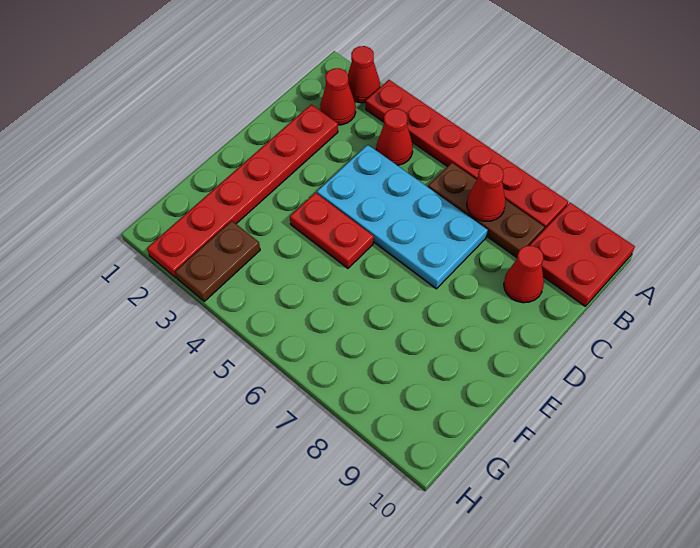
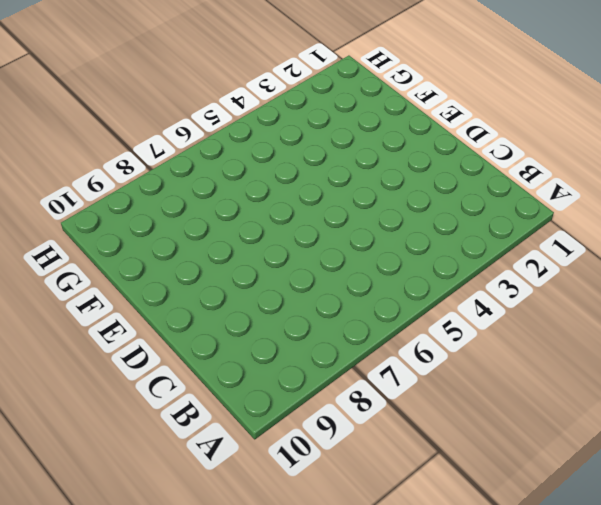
none -> red 1x1 cone [348,46,380,103]
none -> red 1x6 plate [366,80,568,229]
none -> red 2x2 plate [529,203,635,306]

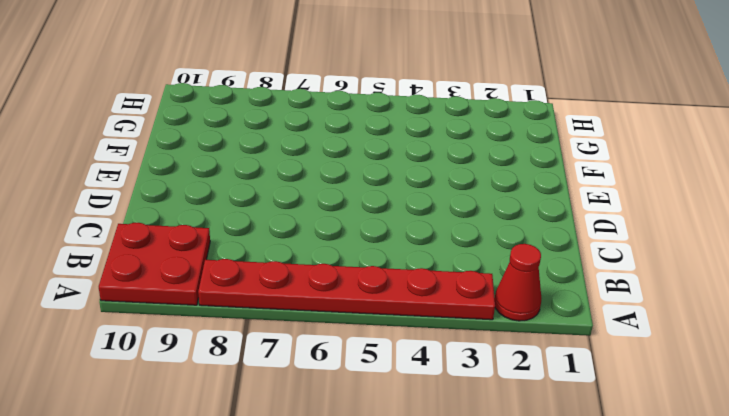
none -> red 1x1 cone [320,68,356,125]
none -> red 1x1 cone [376,109,413,165]
none -> brown 1x3 plate [428,163,544,258]

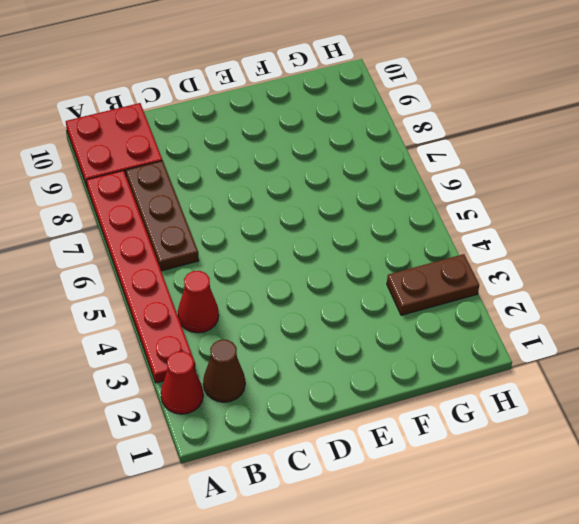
brown 1x1 cone [203,340,245,402] -> red 1x1 cone [320,68,356,125]
none -> red 1x6 plate [147,104,338,278]
none -> cyan 2x4 plate [317,145,488,289]
none -> red 1x1 cone [504,245,544,303]

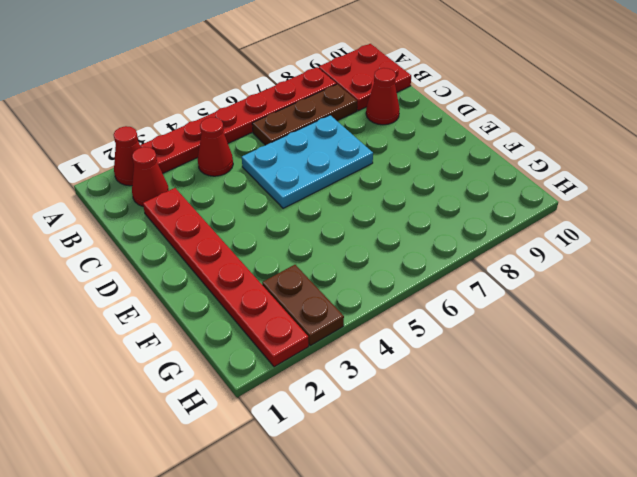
cyan 2x3 plate [242,115,373,208] -> cyan 2x4 plate [317,145,488,289]
none -> red 1x2 plate [290,193,374,268]
none -> red 1x1 cone [467,163,506,221]

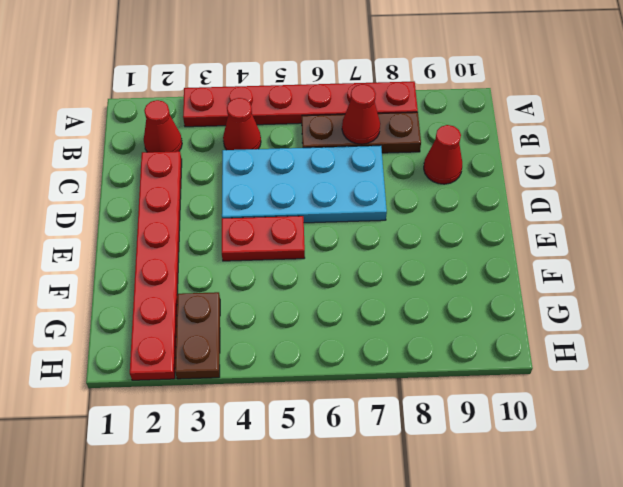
none -> red 1x1 cone [348,46,380,103]
none -> red 2x2 plate [529,203,635,306]

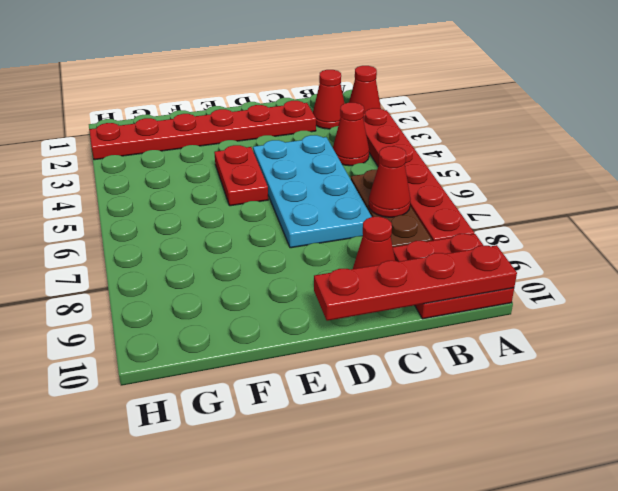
red 1x4 plate [314,245,517,321] -> none
none -> brown 1x2 plate [175,221,260,301]

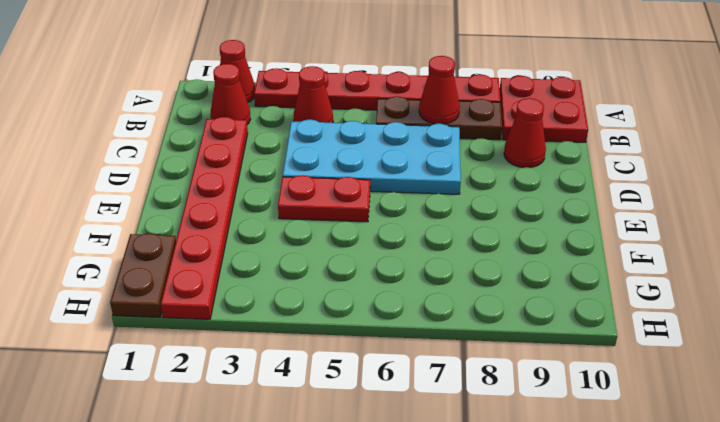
brown 1x2 plate [110,233,176,317] -> brown 1x2 plate moved to [175,221,260,301]

